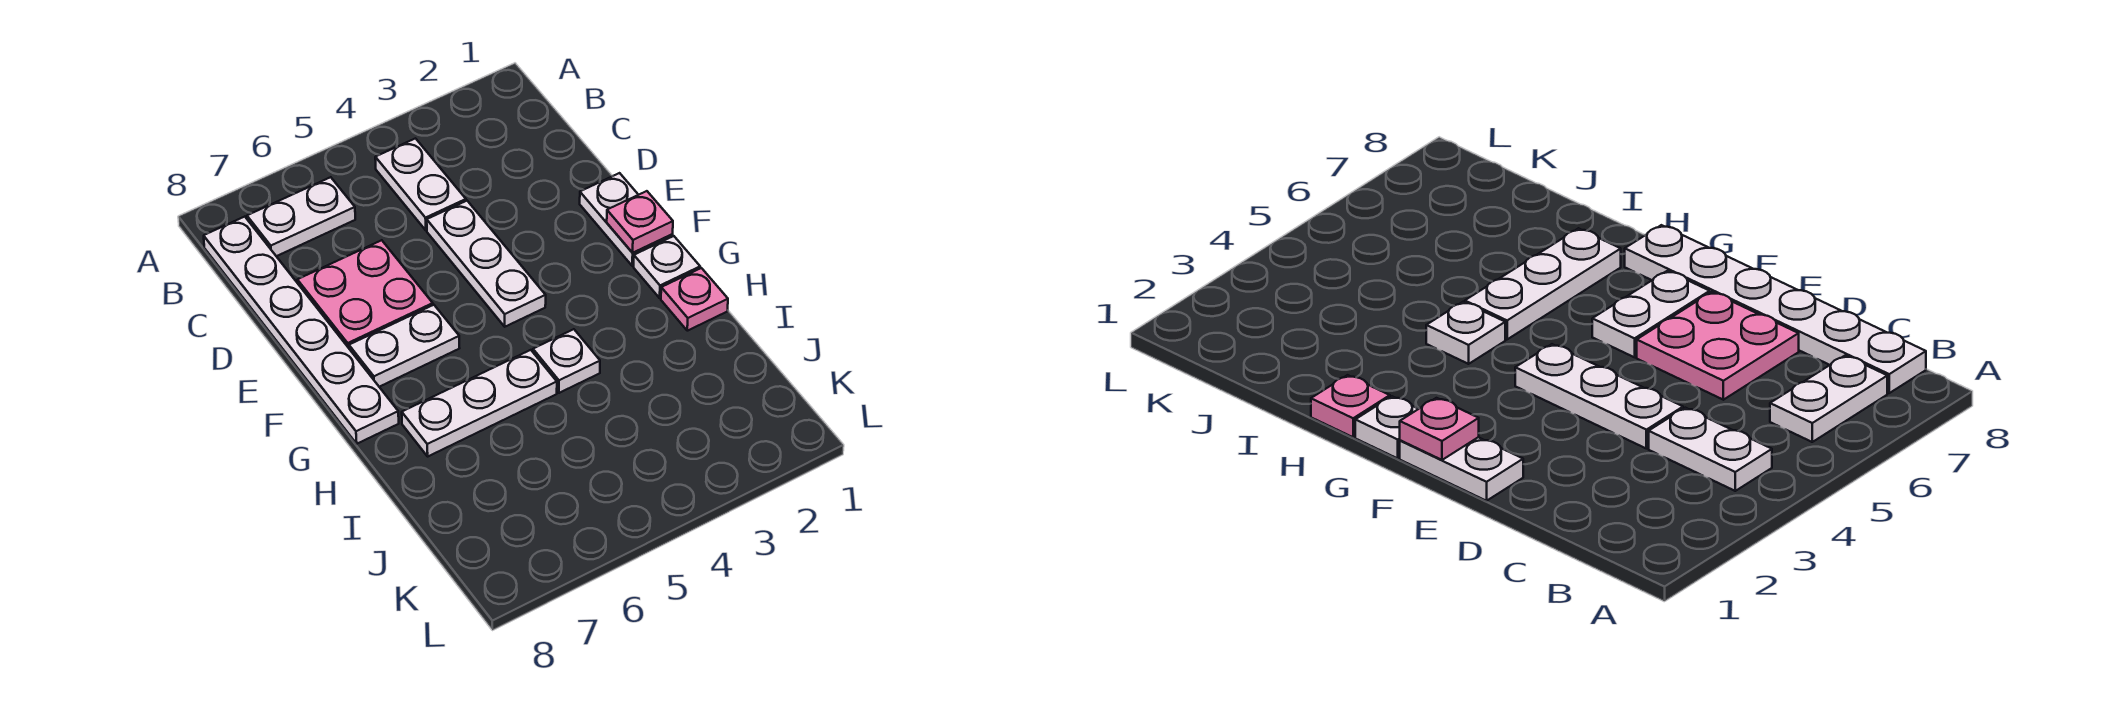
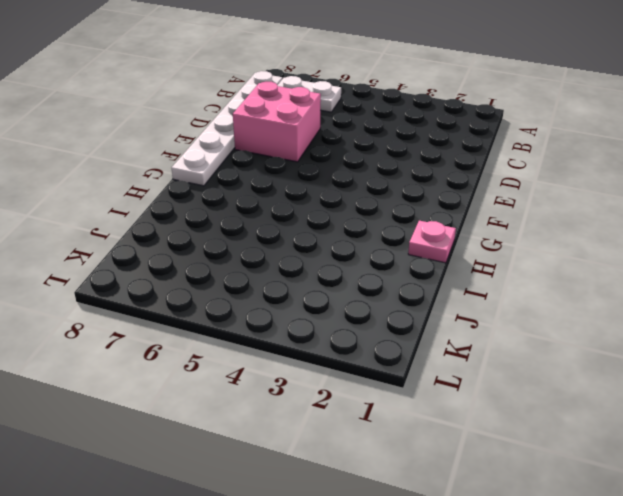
pink 2x2 brick [233,82,321,162] -> pink 2x2 plate [297,240,433,348]
none -> white 1x2 plate [375,138,466,230]
none -> white 1x3 plate [427,201,546,327]
none -> white 1x2 plate [580,173,673,266]

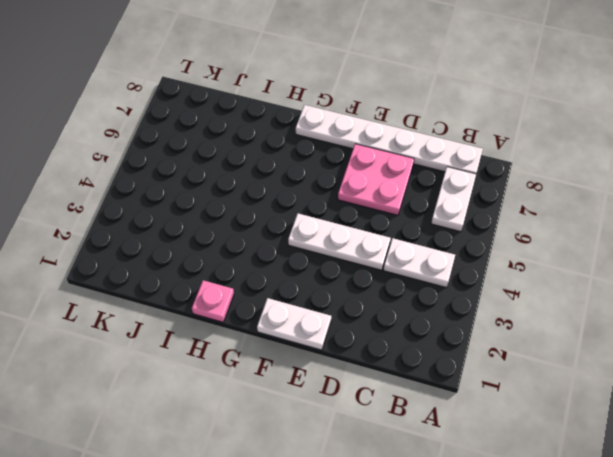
none -> white 1x2 plate [349,305,459,387]
none -> white 1x1 plate [634,236,700,298]
none -> white 1x1 plate [533,329,600,393]

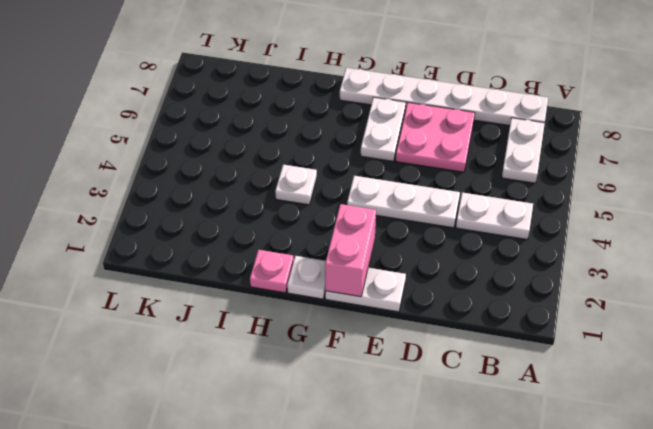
pink 1x2 brick [325,204,376,297] -> pink 1x1 plate [607,191,673,253]
none -> white 1x3 plate [402,350,557,456]

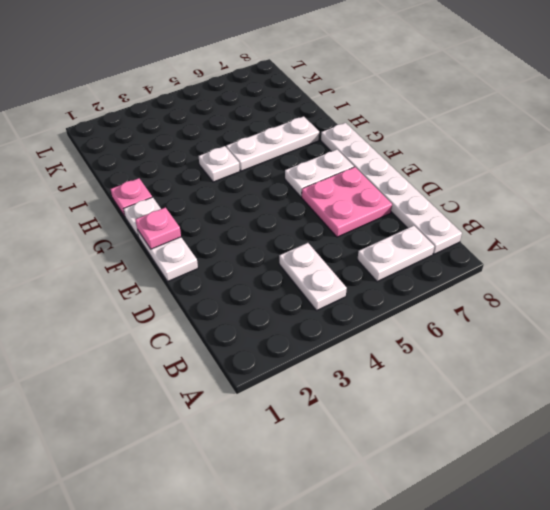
none -> white 1x3 plate [427,201,546,327]

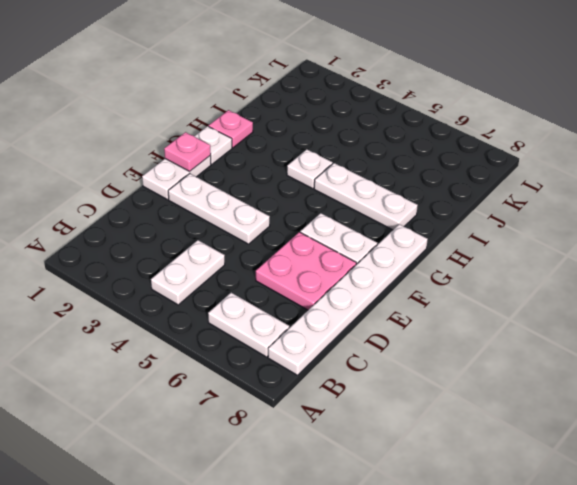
white 1x3 plate [168,174,270,244] -> white 1x3 plate turned to [427,201,546,327]

